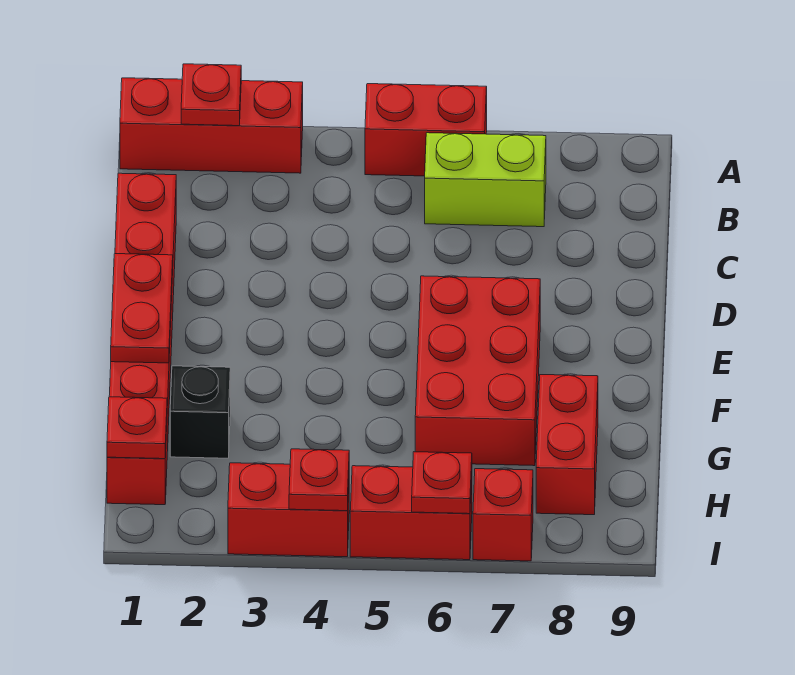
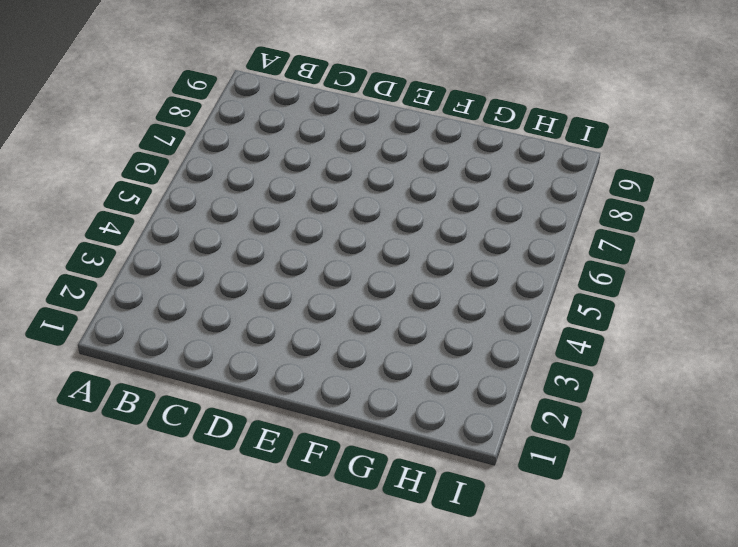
none -> red 1x3 brick [120,78,303,173]
none -> red 1x2 brick [365,84,487,176]
none -> lime 1x2 brick [425,133,546,227]

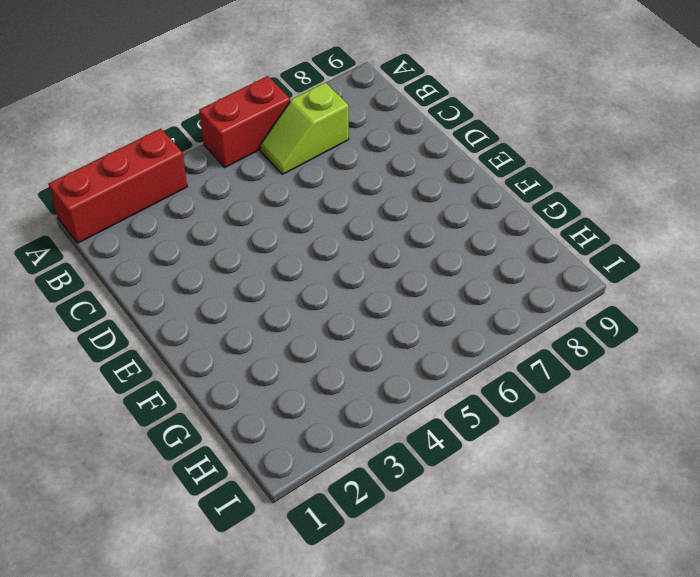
lime 1x2 slope [260,83,349,174] -> lime 1x2 brick [425,133,546,227]
none -> red 1x6 brick [107,173,176,505]
none -> red 2x3 brick [415,276,540,466]
none -> black 1x1 brick [170,366,230,458]

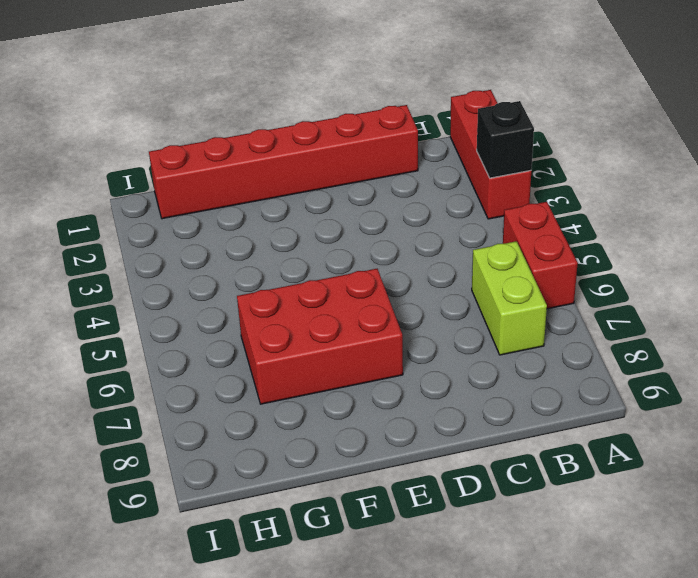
black 1x1 brick [477,101,534,178] -> black 1x1 brick moved to [170,366,230,458]
none -> red 1x2 brick [536,375,598,515]
none -> red 1x2 brick [228,463,349,557]
none -> red 1x2 brick [350,466,472,560]

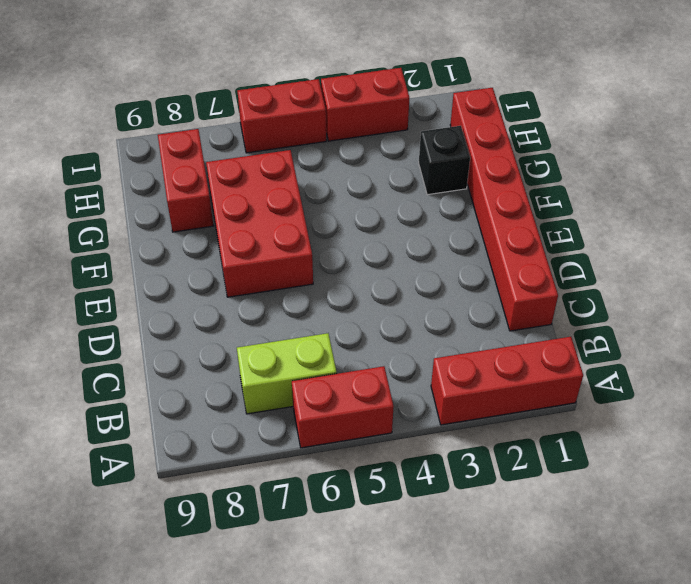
none -> red 1x1 brick [473,469,533,561]
none -> red 1x1 plate [181,64,241,126]
none -> red 1x2 plate [111,254,173,363]

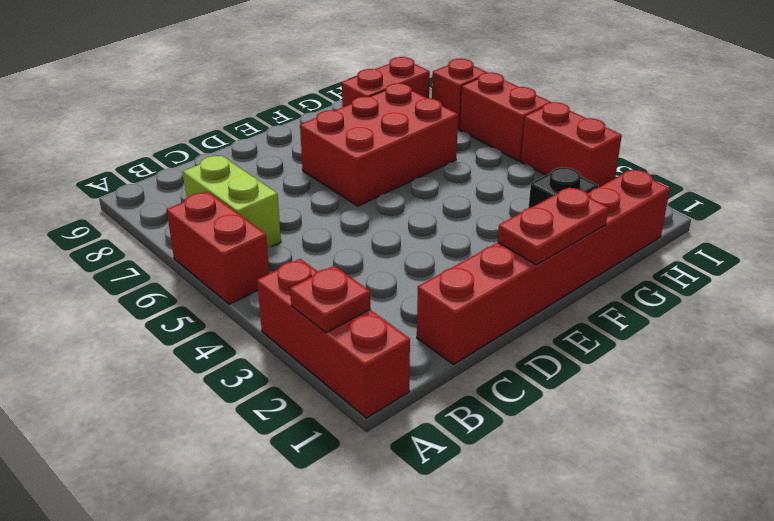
none -> red 1x1 plate [107,397,167,459]
none -> red 1x1 plate [289,449,349,511]
none -> red 1x1 plate [412,452,472,514]

